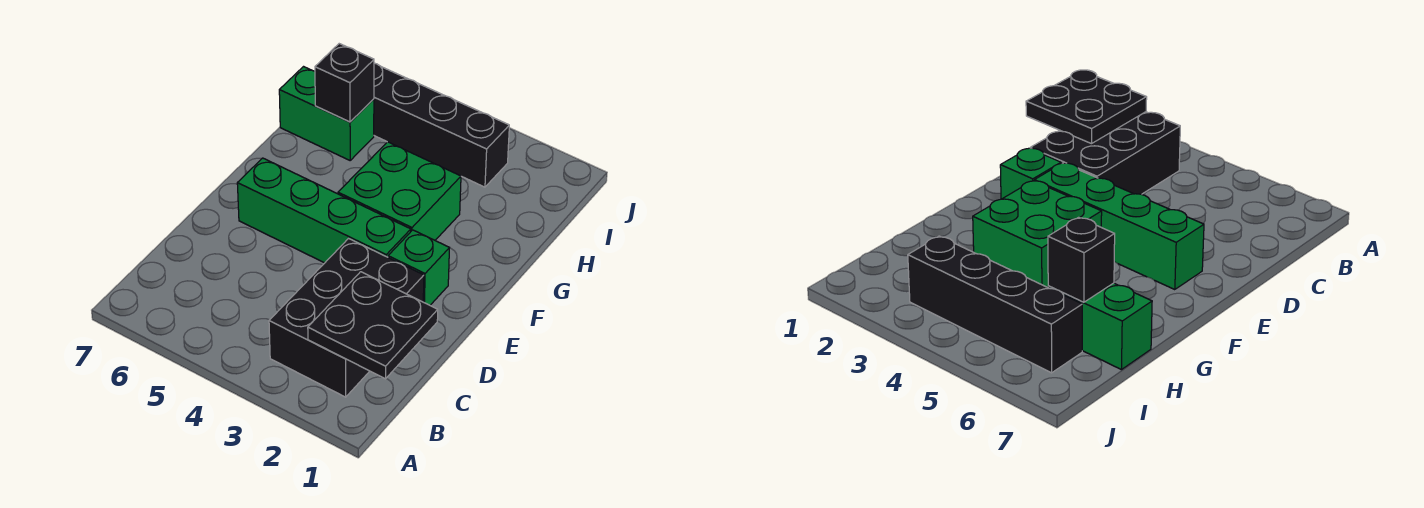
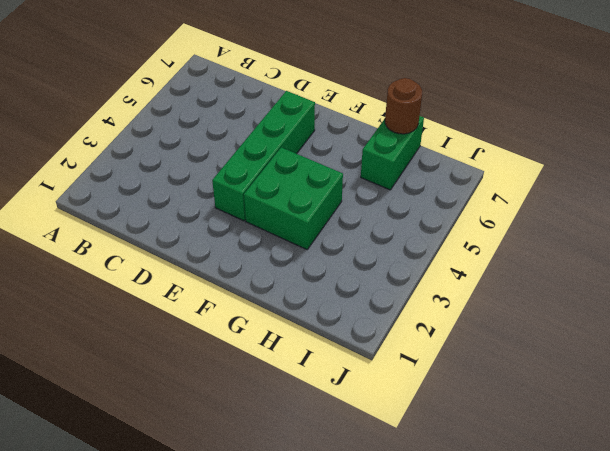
brown 1x1 round brick [385,78,422,134] -> none
none -> black 2x3 brick [269,239,424,397]
none -> green 1x1 brick [388,230,449,305]

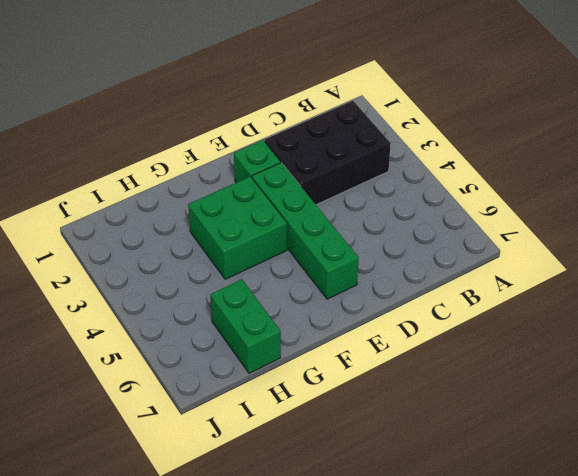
none -> black 1x4 brick [374,63,509,187]
none -> black 2x2 plate [308,272,438,379]

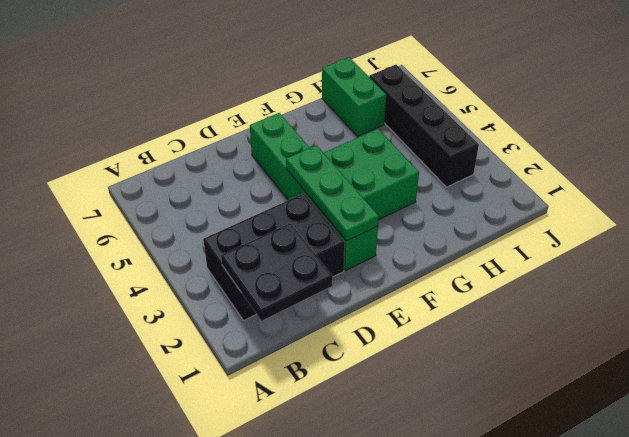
green 1x3 plate [286,145,379,241] -> none
none -> black 1x1 brick [315,44,374,122]

